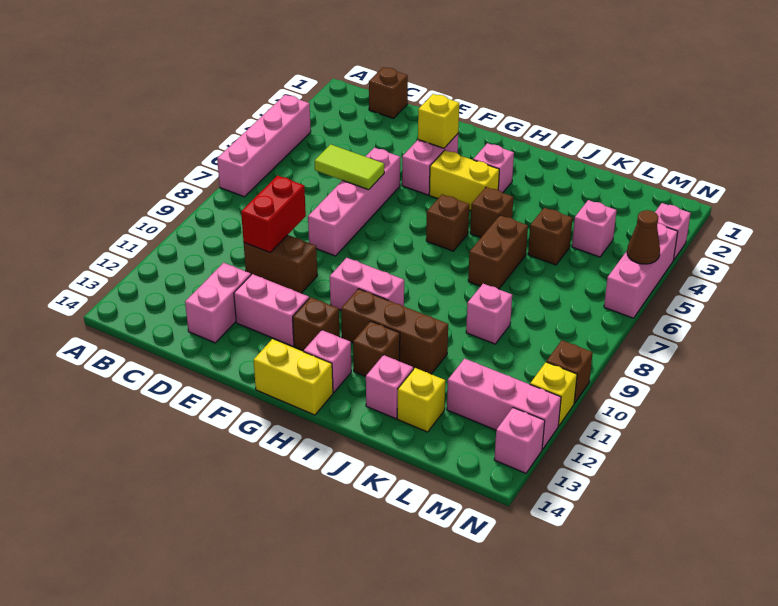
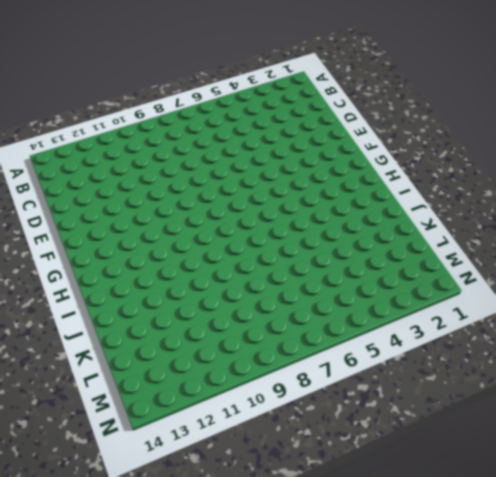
none -> pink 1x4 brick [217,95,311,197]
none -> brown 1x1 brick [369,67,408,118]
none -> brown 1x2 brick [244,235,317,293]
none -> pink 1x2 brick [185,263,251,343]

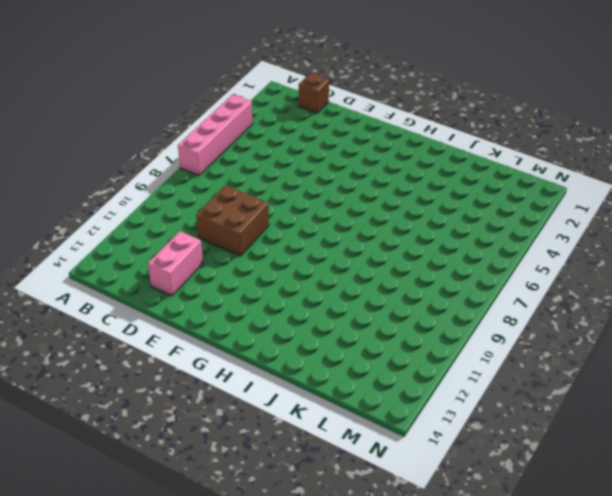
brown 2x2 brick [196,185,269,256] -> brown 1x2 brick [244,235,317,293]
none -> pink 1x4 brick [308,148,400,256]
none -> pink 1x2 brick [234,274,309,346]
none -> pink 1x2 brick [402,134,458,195]
none -> yellow 1x2 brick [429,150,499,211]

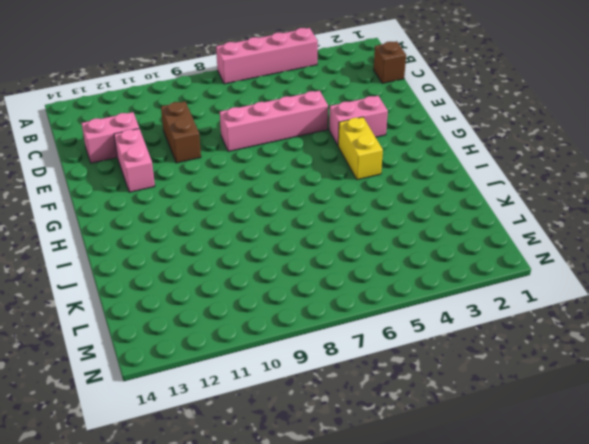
none -> pink 1x2 brick [330,258,404,310]
none -> brown 1x1 brick [293,297,340,351]
none -> yellow 1x2 brick [254,339,333,415]
none -> pink 1x1 brick [473,143,514,193]

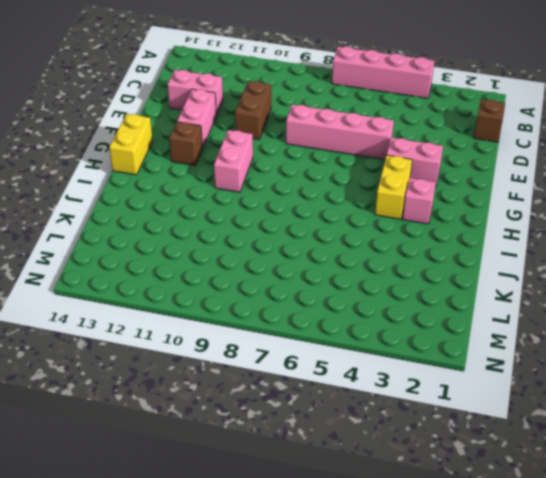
none -> brown 1x1 brick [426,195,469,251]
none -> brown 1x3 brick [341,289,448,374]
none -> pink 1x1 brick [304,330,351,393]
none -> brown 1x1 brick [470,187,513,238]

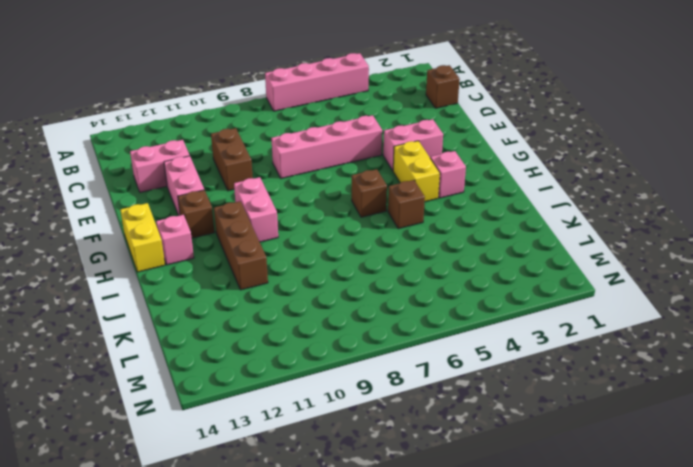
none -> brown 1x1 brick [353,321,400,376]
none -> brown 1x2 brick [468,215,528,289]
none -> pink 1x1 brick [366,355,413,419]
none -> brown 1x1 brick [528,208,573,265]

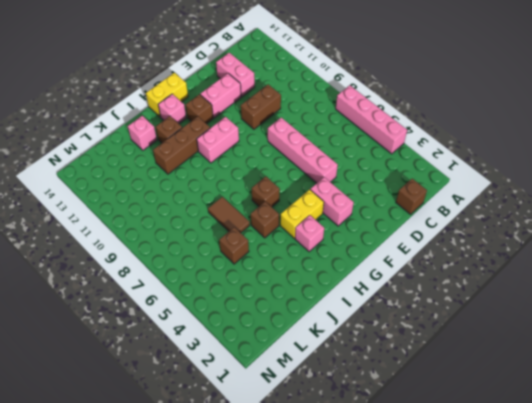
brown 1x2 tile [208,197,250,233] -> brown 1x2 brick [468,215,528,289]
none -> pink 1x1 brick [466,284,512,344]
none -> yellow 1x1 brick [397,368,445,432]
none -> pink 1x1 brick [572,200,617,257]
none -> pink 1x3 brick [447,359,561,449]

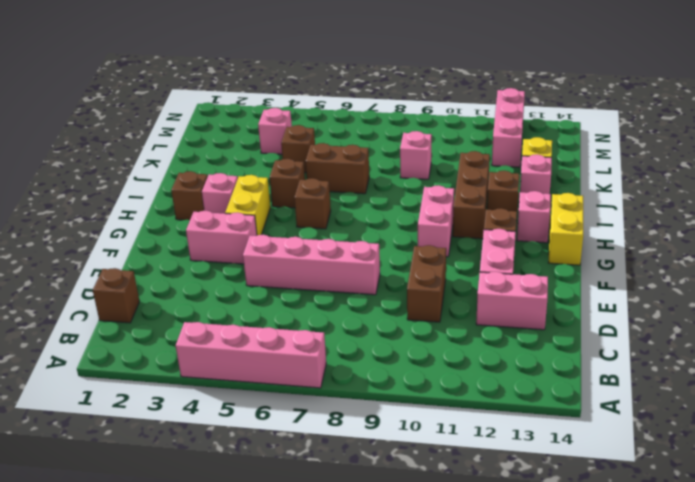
brown 1x1 brick [171,171,208,220] -> brown 1x1 brick moved to [547,340,593,403]
none -> pink 1x1 brick [655,203,691,259]
none -> pink 1x3 brick [604,223,678,318]
none -> yellow 1x1 brick [530,362,577,426]
none -> pink 1x1 brick [494,408,545,473]

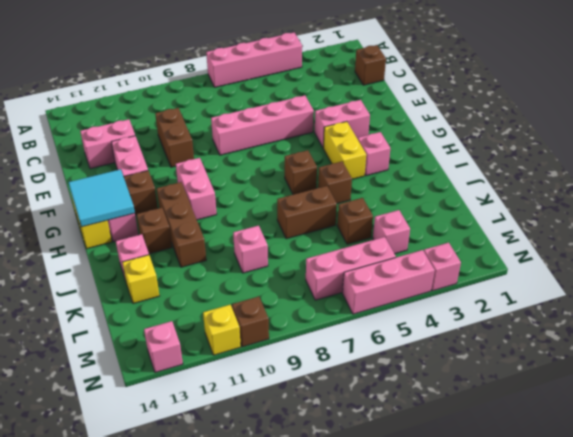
cyan 2x2 tile [68,169,135,227] -> none
pink 1x3 brick [306,237,396,300] -> pink 1x3 brick turned to [447,359,561,449]
none -> lime 1x2 tile [315,144,384,190]
none -> red 1x2 brick [241,176,306,252]
none -> yellow 1x1 brick [418,94,459,148]
none -> brown 1x1 cone [627,210,660,264]

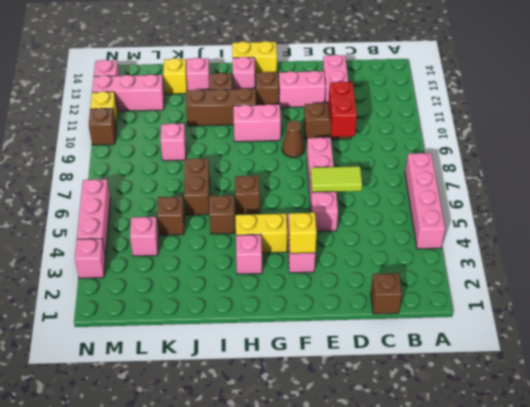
brown 1x1 cone [282,121,305,157] -> brown 1x1 cone moved to [627,210,660,264]

